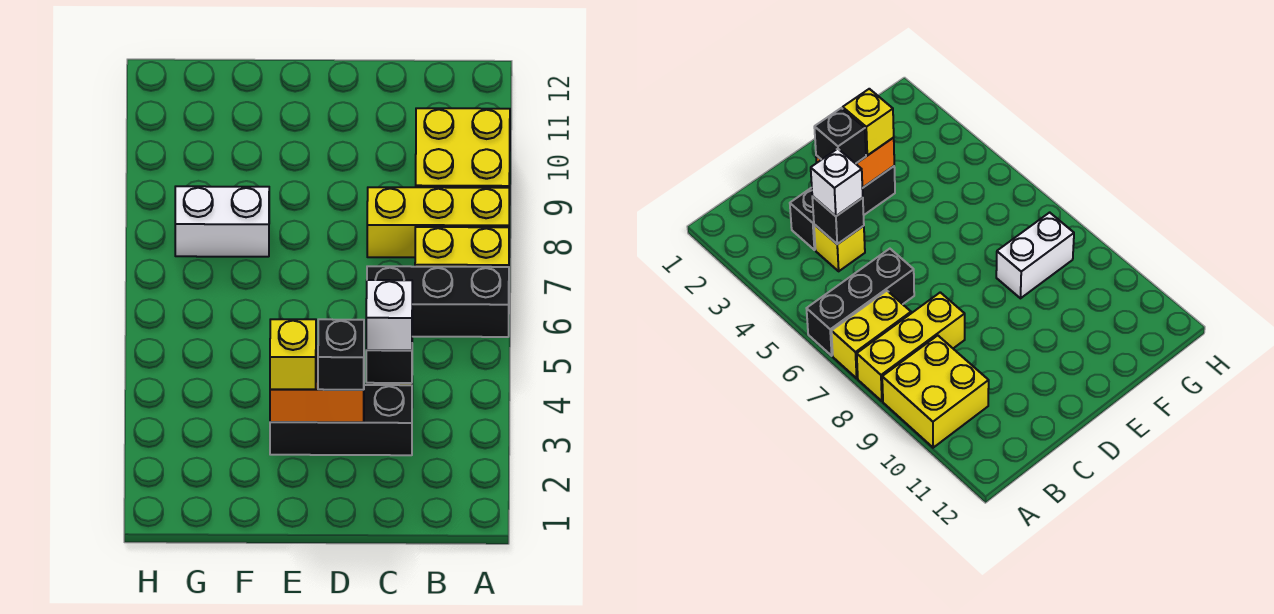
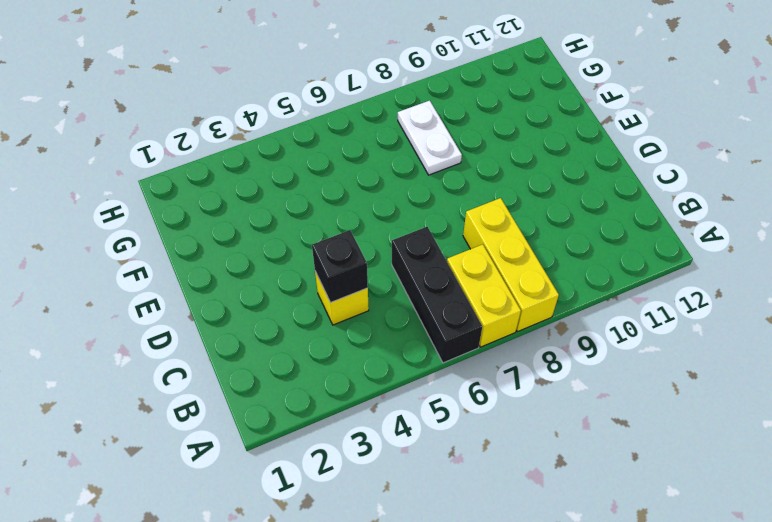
white 1x2 plate [398,101,462,175] -> white 1x2 brick [175,186,269,257]
none -> yellow 2x2 brick [416,108,510,205]
none -> black 1x3 brick [270,385,412,455]
none -> orange 1x2 brick [270,352,364,422]

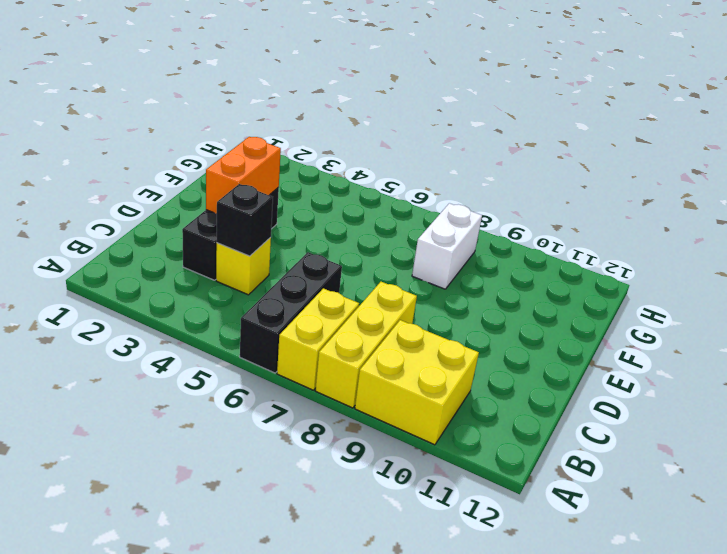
none -> white 1x1 brick [366,280,412,350]
none -> black 1x1 brick [318,319,364,390]
none -> yellow 1x1 brick [270,319,316,389]

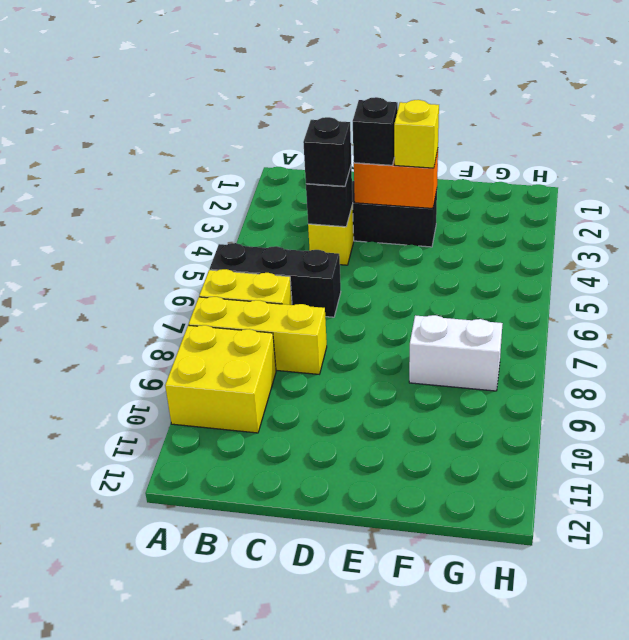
black 1x1 brick [303,117,351,186] -> white 1x1 brick [366,280,412,350]

